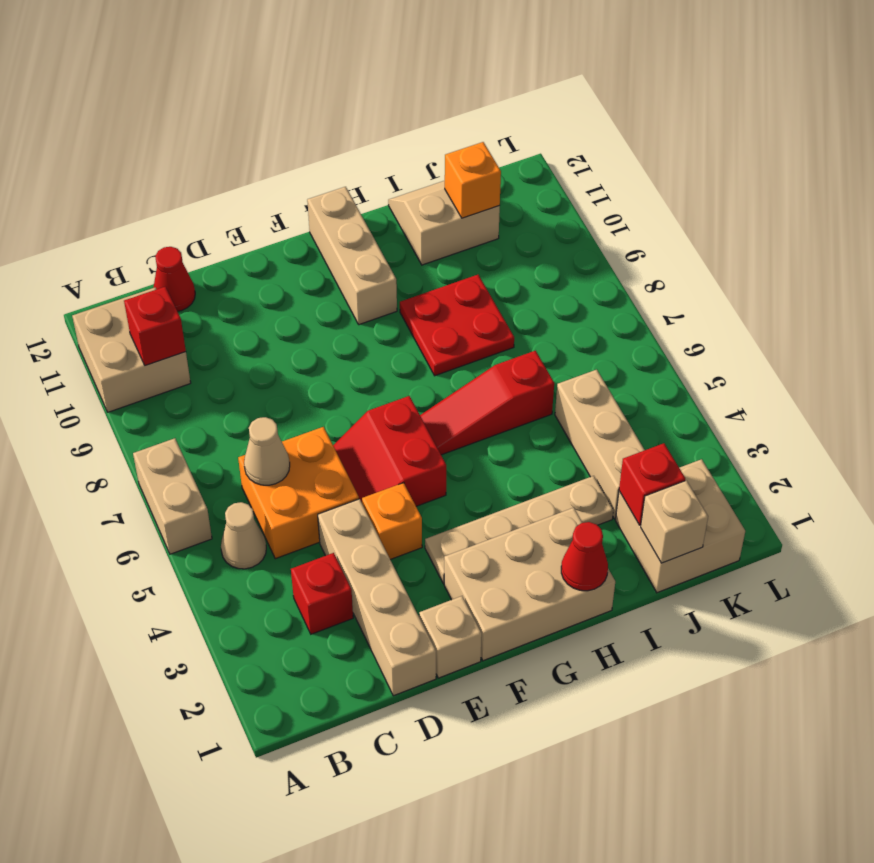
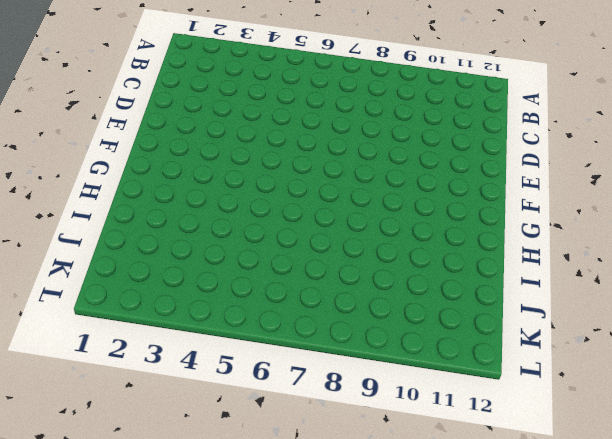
none -> tan 1x2 brick [133,438,212,554]
none -> tan 2x2 brick [72,288,191,412]
none -> tan 1x1 cone [221,502,266,569]

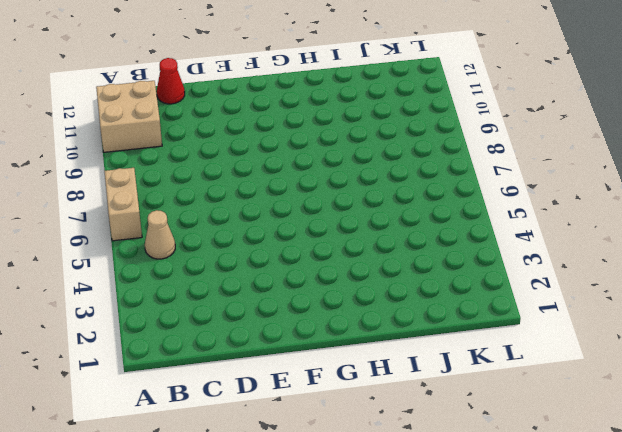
none -> red 1x1 brick [291,553,353,634]
none -> orange 2x2 brick [238,427,359,559]
none -> tan 1x4 brick [318,499,436,696]

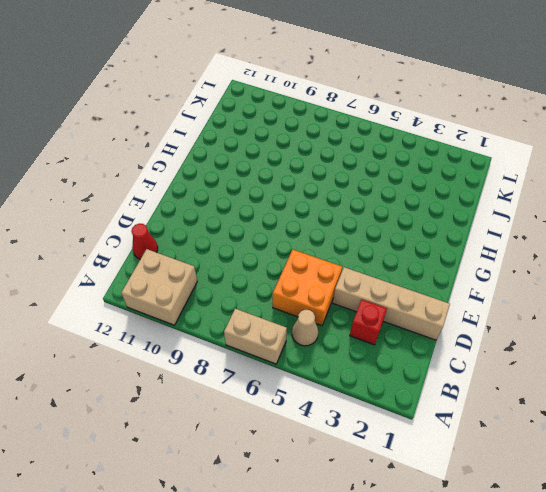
none -> tan 1x1 brick [419,596,482,678]
none -> orange 1x1 brick [362,483,422,560]
none -> red 2x2 slope [333,396,446,506]

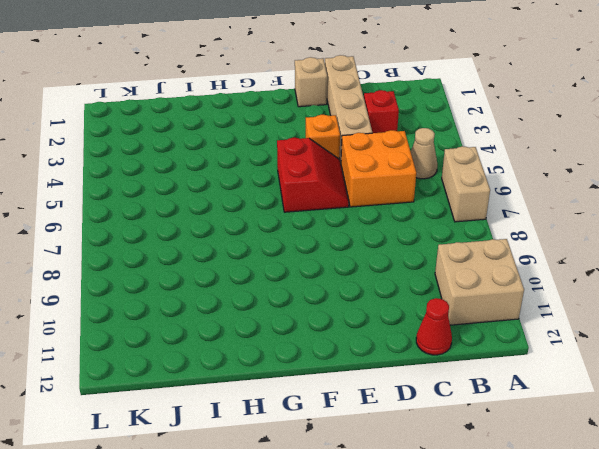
none -> tan 2x3 brick [444,508,615,661]
none -> tan 1x4 plate [425,476,613,584]
none -> red 1x3 slope [420,351,554,455]

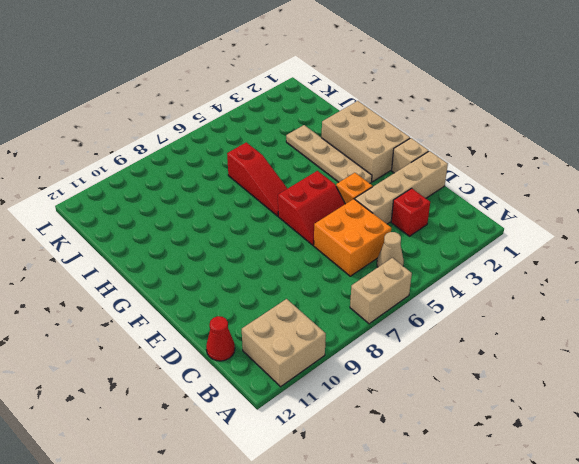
none -> tan 1x3 brick [307,187,397,325]
none -> red 2x2 plate [400,275,514,376]
none -> tan 2x2 slope [388,181,500,265]

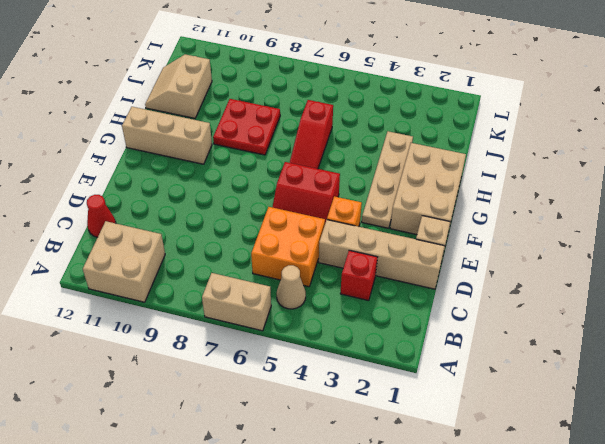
none -> tan 2x2 brick [615,459,745,593]
none -> tan 1x3 brick [555,370,644,519]
none -> red 1x1 brick [124,287,186,366]

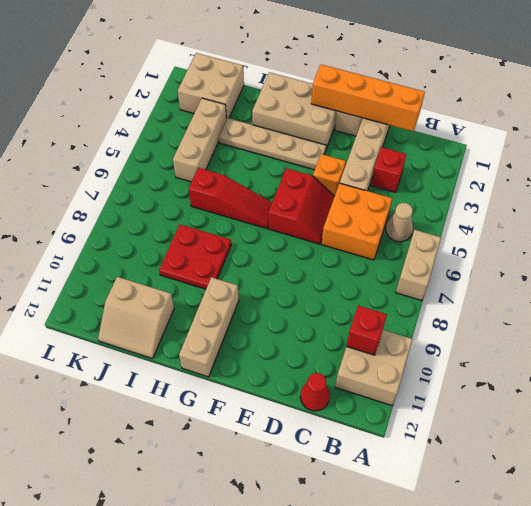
orange 1x4 brick [311,65,425,131] -> none
none -> tan 1x1 cone [244,417,290,485]
none -> red 1x1 cone [561,522,608,591]
none -> tan 1x1 brick [641,480,708,563]

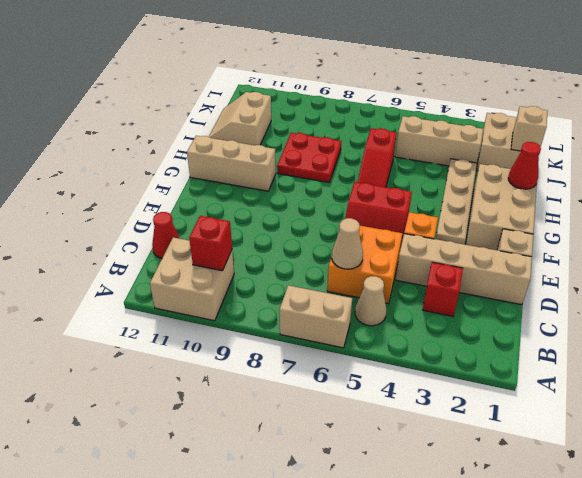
none -> red 1x1 brick [619,443,685,525]
none -> orange 1x1 brick [445,142,501,218]

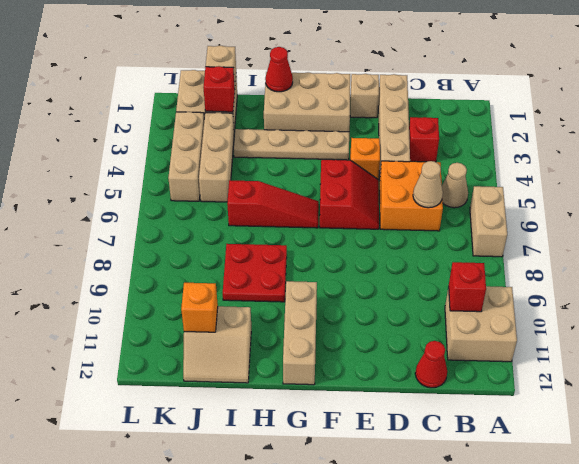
tan 1x3 brick [168,112,204,201] -> none

